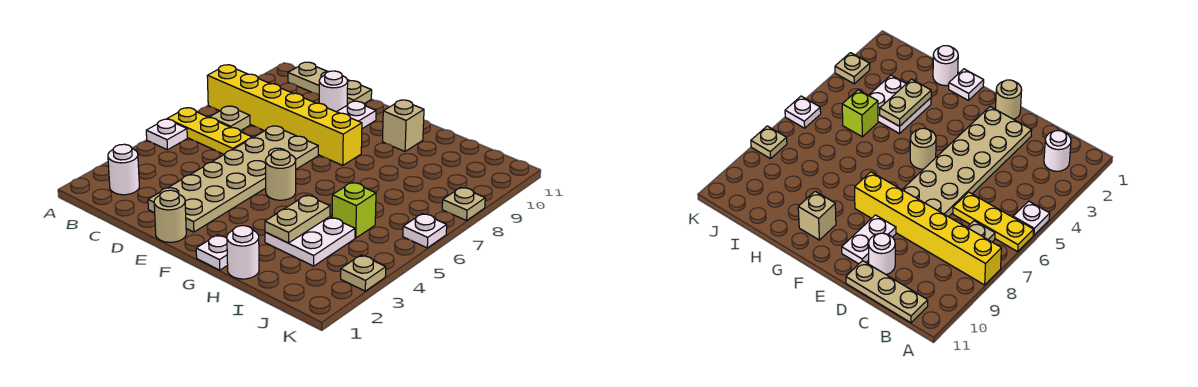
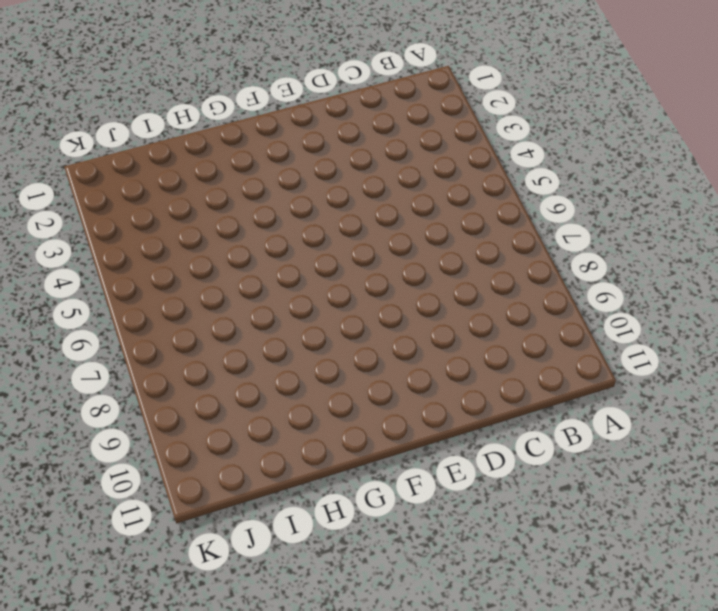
none -> white 1x1 plate [146,119,187,150]
none -> yellow 1x3 plate [168,108,252,154]
none -> yellow 1x6 brick [207,65,362,165]

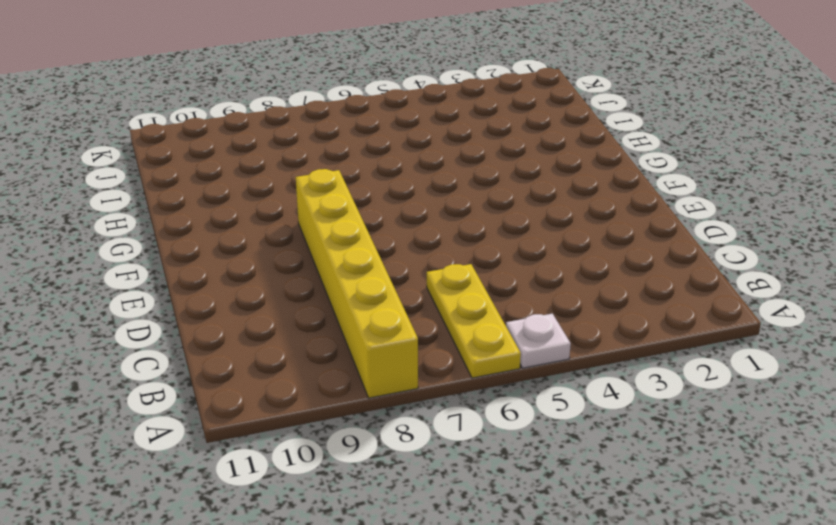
none -> white 1x1 round brick [108,144,139,195]
none -> tan 1x1 plate [210,106,250,131]
none -> tan 1x3 plate [288,62,372,105]

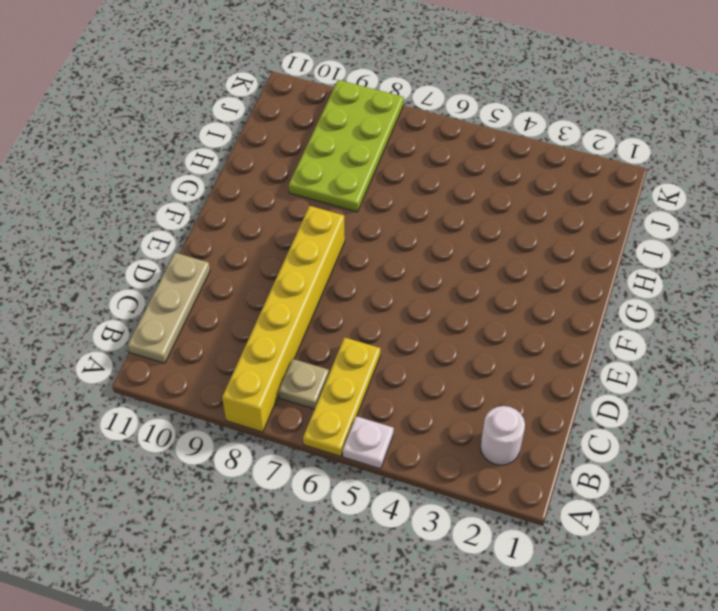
lime 2x4 plate [289,80,404,212] -> tan 1x1 plate [442,187,485,221]
none -> tan 2x6 plate [148,126,318,232]
none -> white 1x1 round brick [319,71,348,112]
none -> tan 1x1 round brick [154,190,186,242]

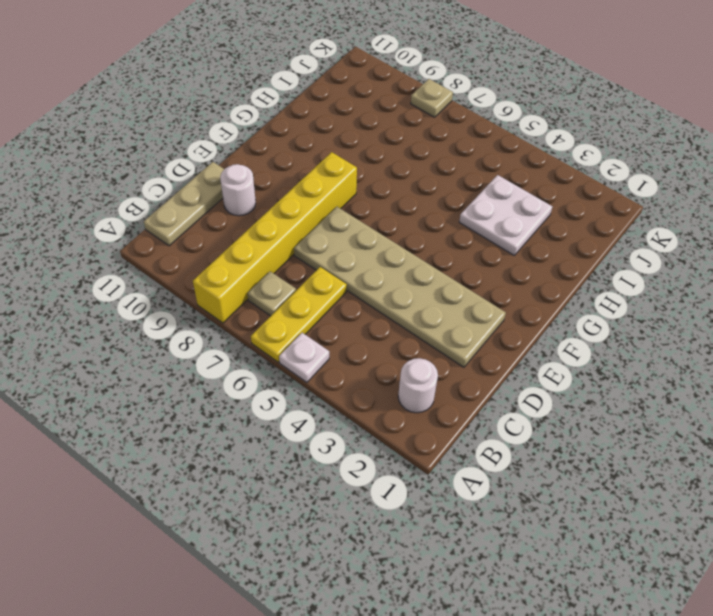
none -> tan 1x1 round brick [154,190,186,242]
none -> white 1x2 plate [337,101,376,129]
none -> tan 1x1 round brick [266,150,296,200]

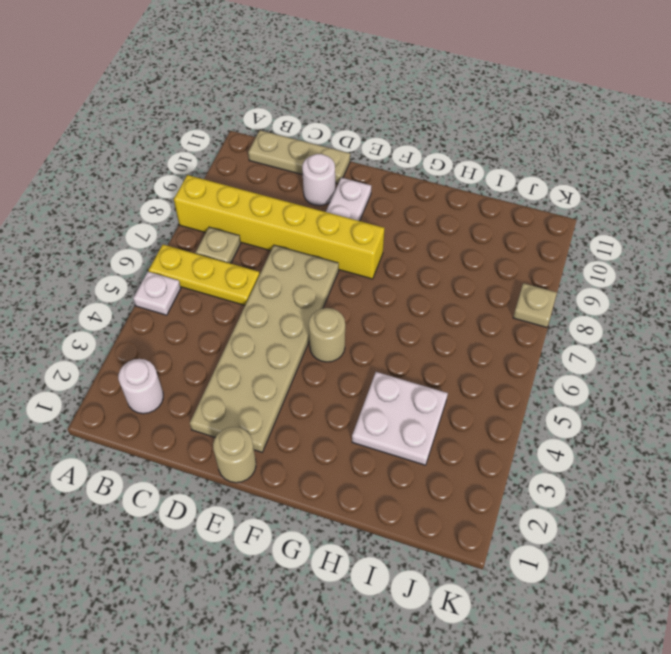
none -> white 1x1 plate [196,235,228,270]
none -> tan 1x1 brick [382,100,424,151]
none -> white 1x1 round brick [227,226,259,279]

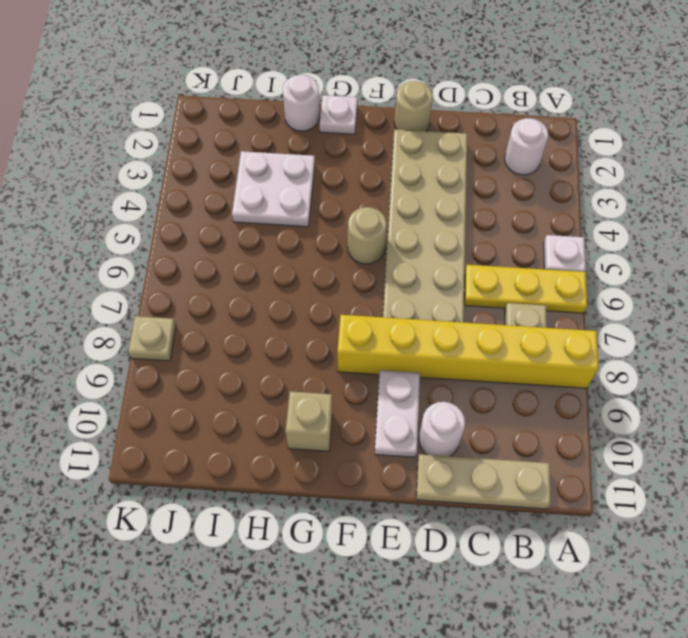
none -> lime 1x1 brick [332,182,376,238]
none -> tan 1x1 plate [341,255,386,291]
none -> white 1x1 plate [403,214,447,248]

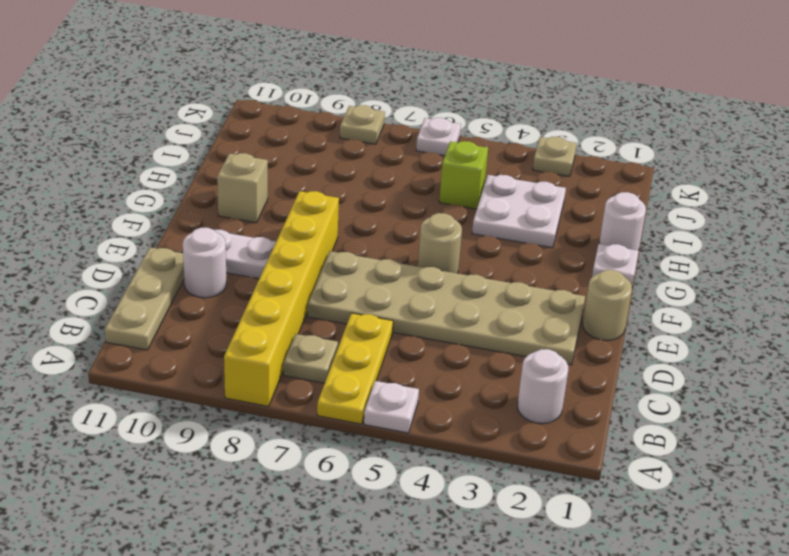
none -> tan 1x2 plate [265,195,330,243]

